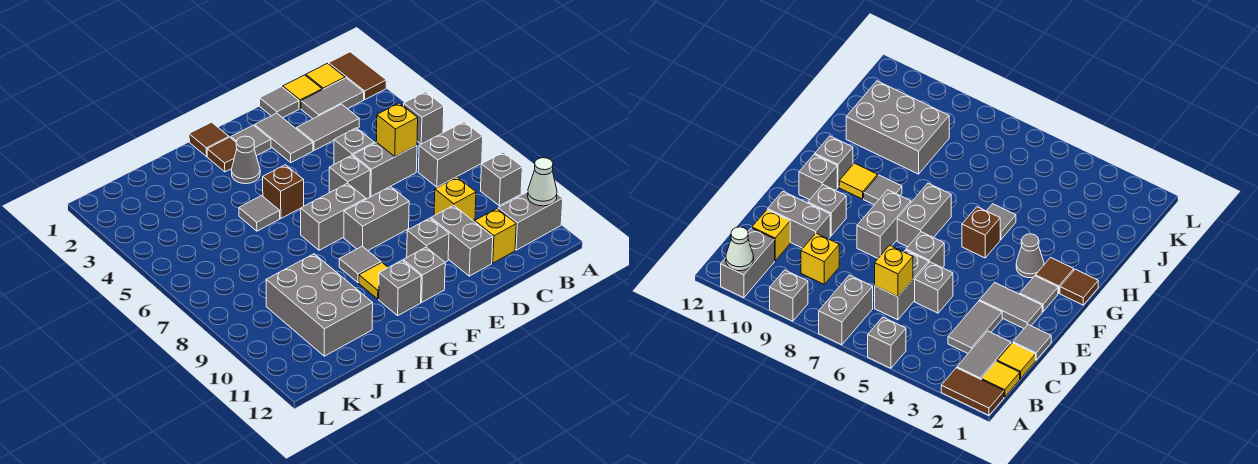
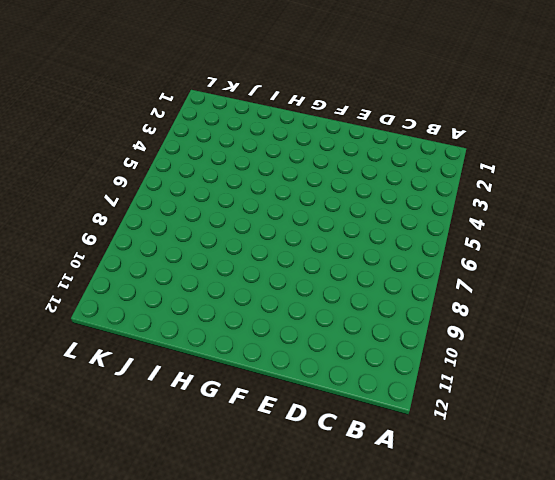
none -> brown 1x2 tile [329,52,386,100]
none -> grey 1x1 brick [404,92,444,144]
none -> grey 1x2 brick [418,122,483,187]
none -> grey 1x1 brick [481,152,522,206]

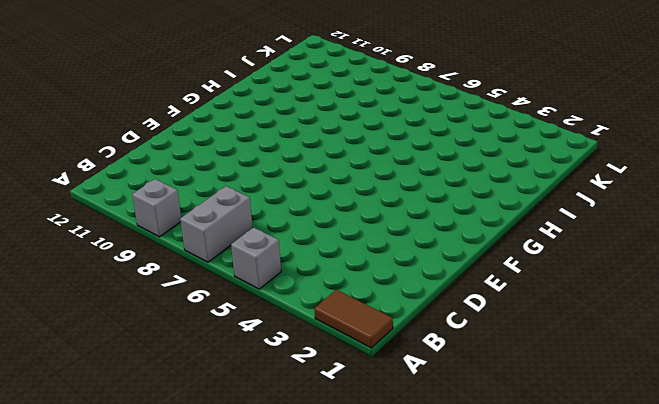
none -> grey 1x2 brick [498,192,563,250]
none -> yellow 1x1 tile [306,63,345,90]
none -> grey 1x2 tile [301,78,364,119]
none -> yellow 1x1 tile [283,75,322,109]

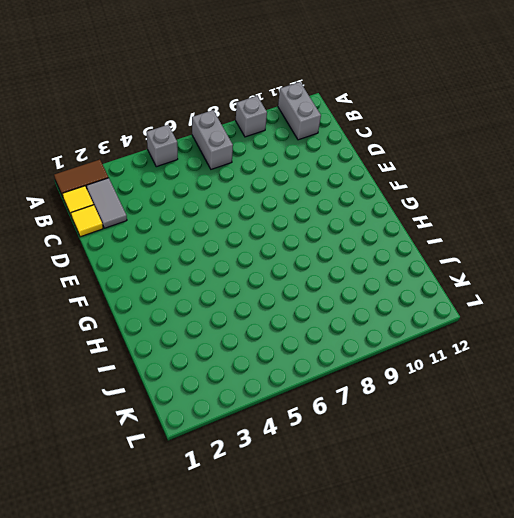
none -> grey 1x2 tile [296,104,359,150]
none -> grey 1x2 brick [353,142,417,196]
none -> yellow 1x1 brick [434,177,476,220]
none -> yellow 1x1 brick [475,209,516,263]

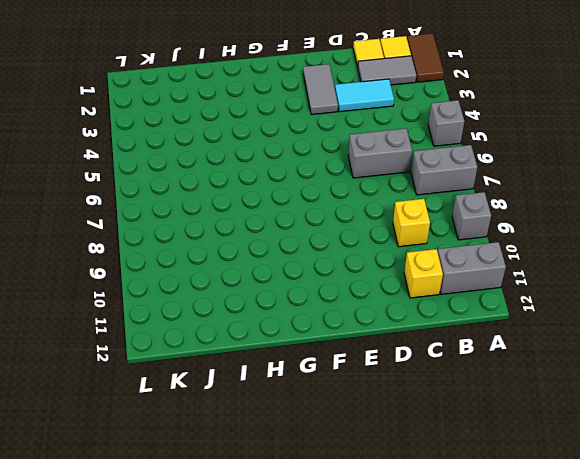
cyan 1x2 tile [335,79,394,112] -> grey 1x2 tile [296,104,359,150]
none -> grey 1x1 tile [260,87,299,118]
none -> grey 1x1 brick [334,128,374,164]
none -> grey 1x2 brick [431,205,493,276]
none -> grey 1x1 brick [329,156,370,199]

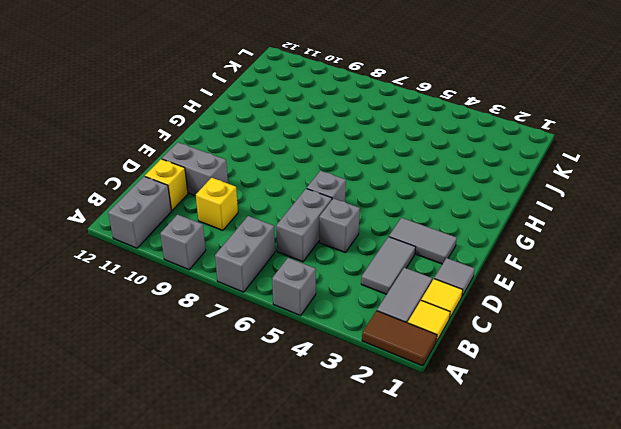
none -> grey 1x2 brick [344,186,409,250]
none -> grey 1x1 brick [407,218,449,262]
none -> grey 1x1 tile [231,125,271,156]
none -> grey 1x2 brick [301,183,366,250]

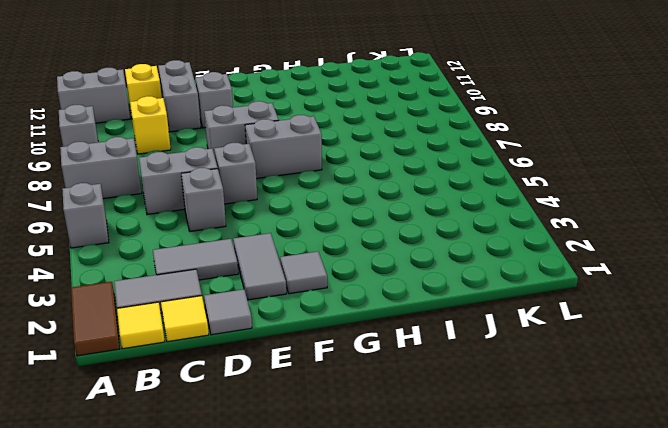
none -> grey 1x1 brick [403,247,445,302]
none -> brown 1x1 tile [189,122,229,156]
none -> brown 1x1 tile [207,137,237,172]
none -> grey 1x1 cone [231,136,260,184]

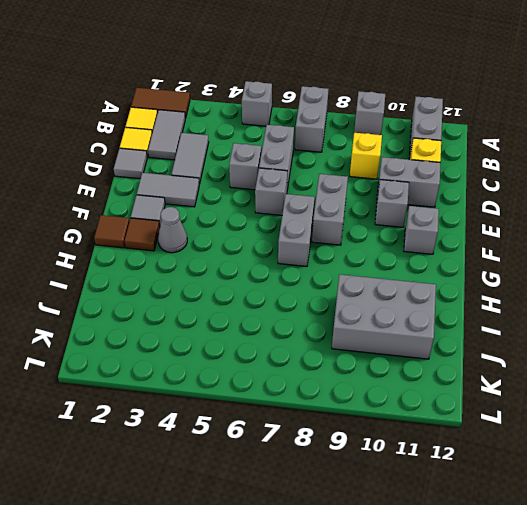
none -> brown 1x1 brick [263,165,304,218]
none -> grey 1x1 tile [339,246,381,283]
none -> yellow 1x1 tile [359,263,388,299]
none -> grey 1x1 brick [379,260,421,315]

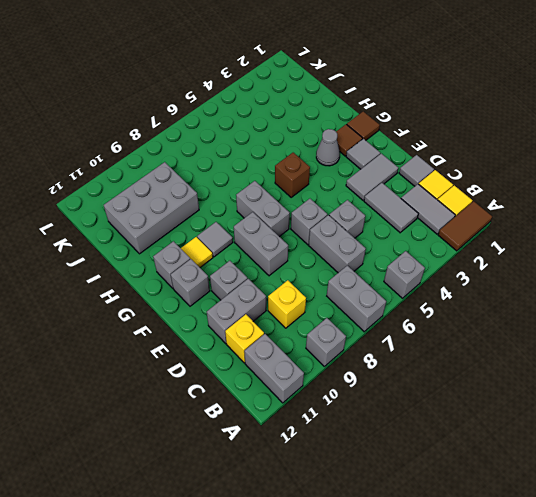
none -> grey 1x1 tile [239,196,280,231]
none -> white 1x1 cone [528,158,557,206]
none -> yellow 1x1 brick [377,103,418,157]

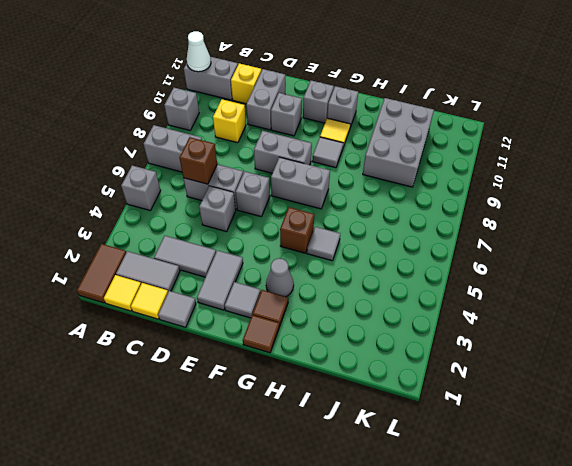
brown 1x1 brick [180,137,217,184] -> yellow 1x1 brick [377,103,418,157]

